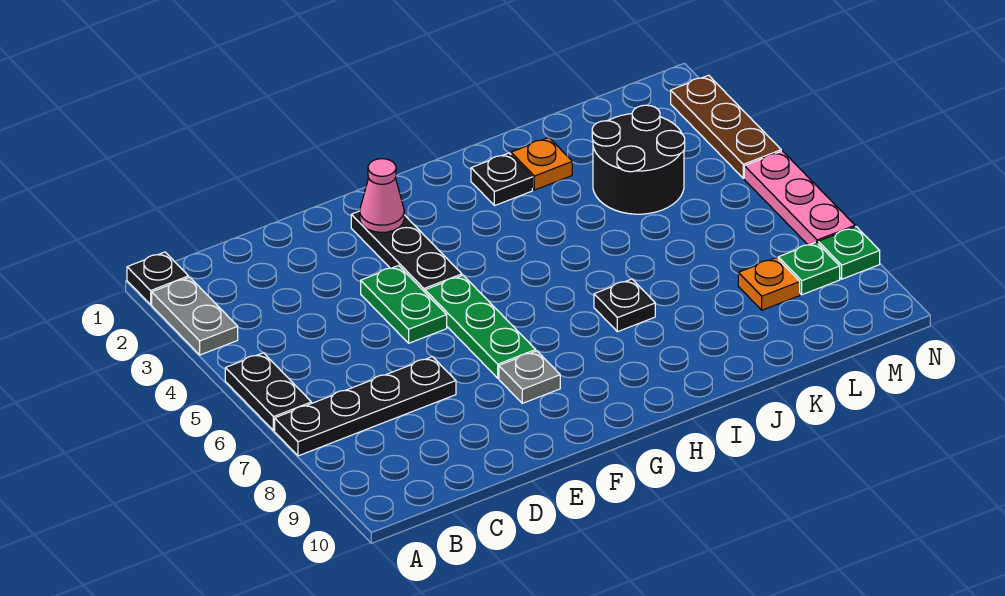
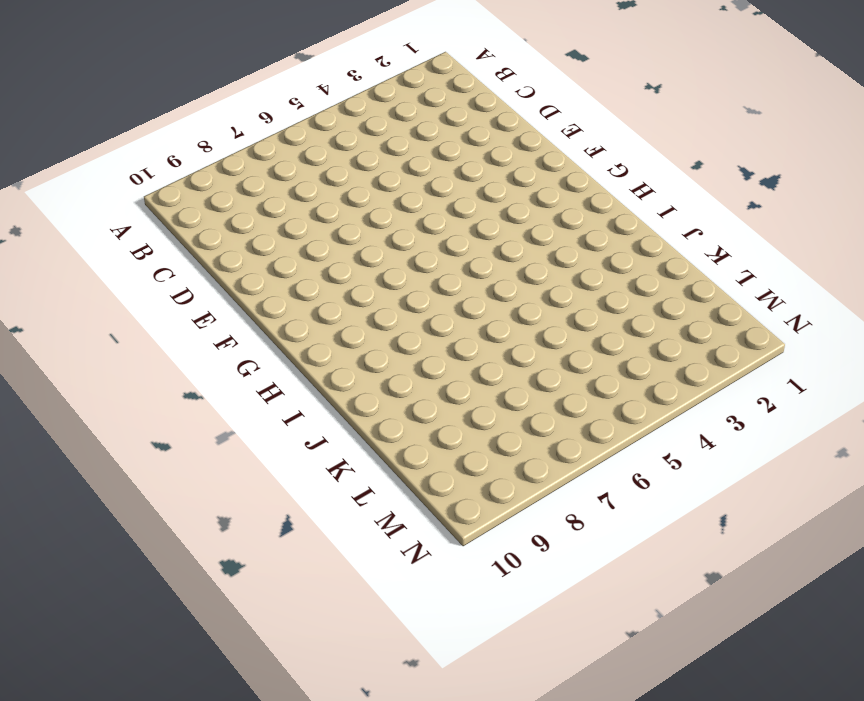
none -> black 1x1 plate [127,252,189,304]
none -> grey 1x2 plate [152,277,238,355]
none -> black 1x2 plate [225,353,311,431]

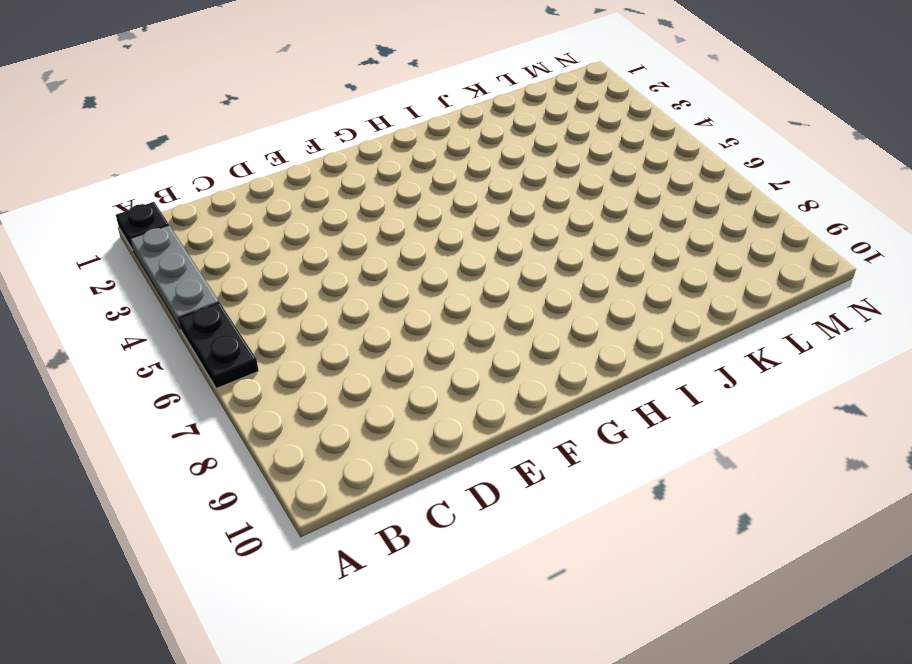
grey 1x3 plate [130,225,219,329] -> grey 1x2 plate [152,277,238,355]
none -> black 1x4 plate [275,357,456,456]
none -> green 1x2 plate [361,266,447,343]
none -> black 1x3 plate [351,211,462,292]

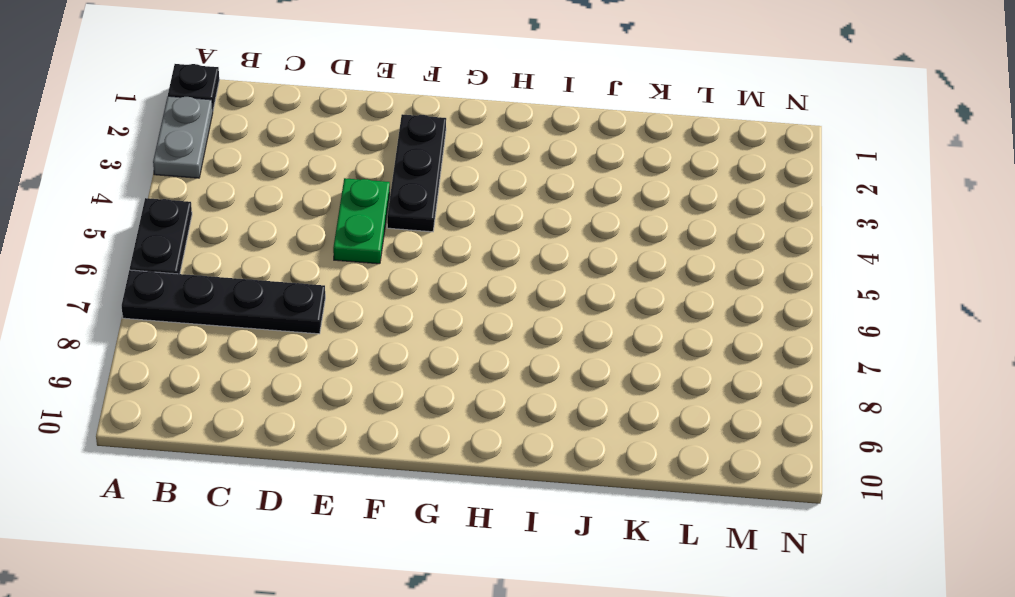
none -> green 1x3 plate [425,275,536,378]
none -> grey 1x1 plate [499,351,560,403]
none -> black 1x1 plate [471,153,532,206]

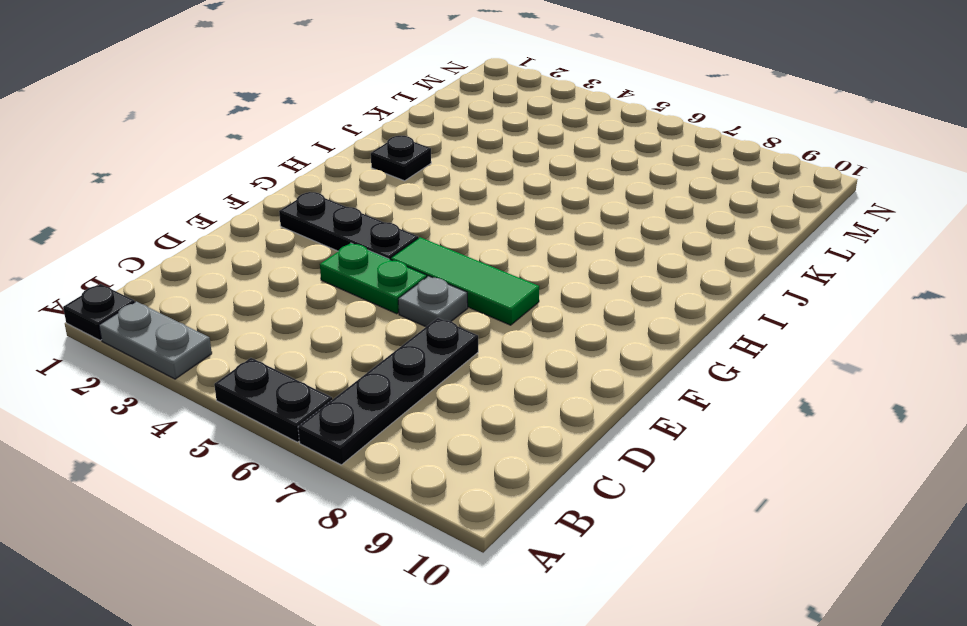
grey 1x1 plate [398,276,468,327] -> grey 1x1 plate moved to [499,351,560,403]
green 1x3 tile [391,237,539,325] -> green 1x3 plate [425,275,536,378]
none -> black 1x1 plate [594,279,655,332]
none -> orange 1x1 plate [511,137,572,190]
none -> black 2x2 round brick [592,105,685,214]

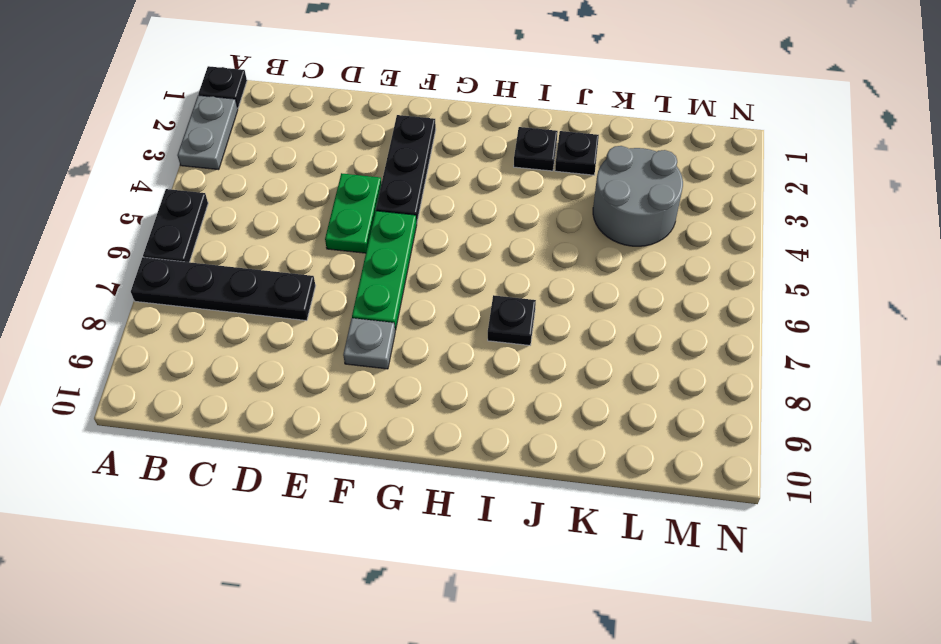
black 1x1 plate [555,131,599,175] -> orange 1x1 plate [511,137,572,190]
grey 2x2 round brick [593,146,683,246] -> black 2x2 round brick [592,105,685,214]
none -> orange 1x1 plate [738,258,800,310]
none -> green 1x1 plate [778,242,840,295]
none -> brown 1x3 plate [671,75,781,178]

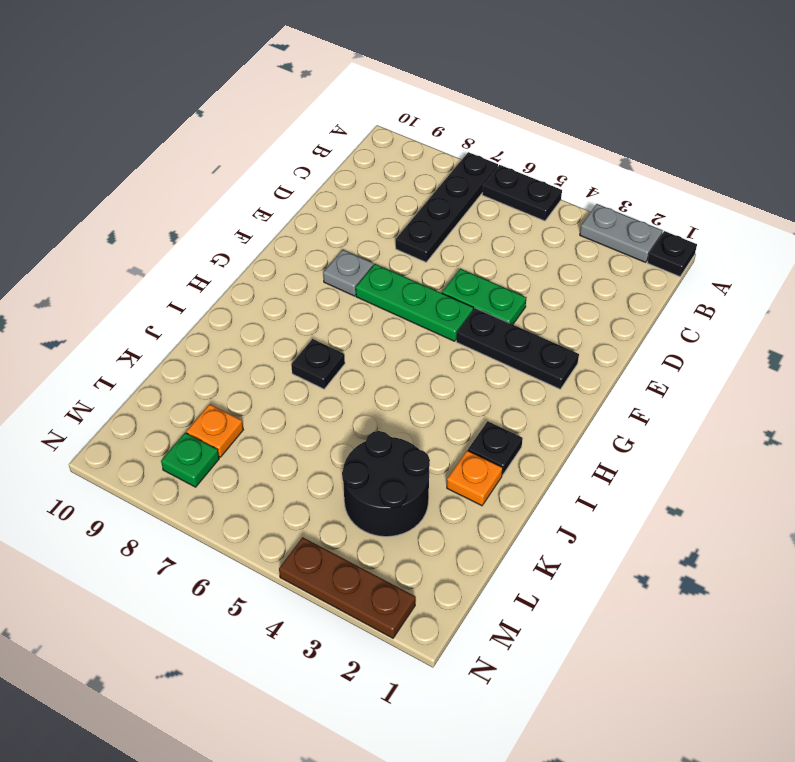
none -> pink 1x3 plate [744,151,855,245]
none -> green 1x1 plate [818,227,880,279]
none -> pink 1x1 cone [360,159,404,232]

